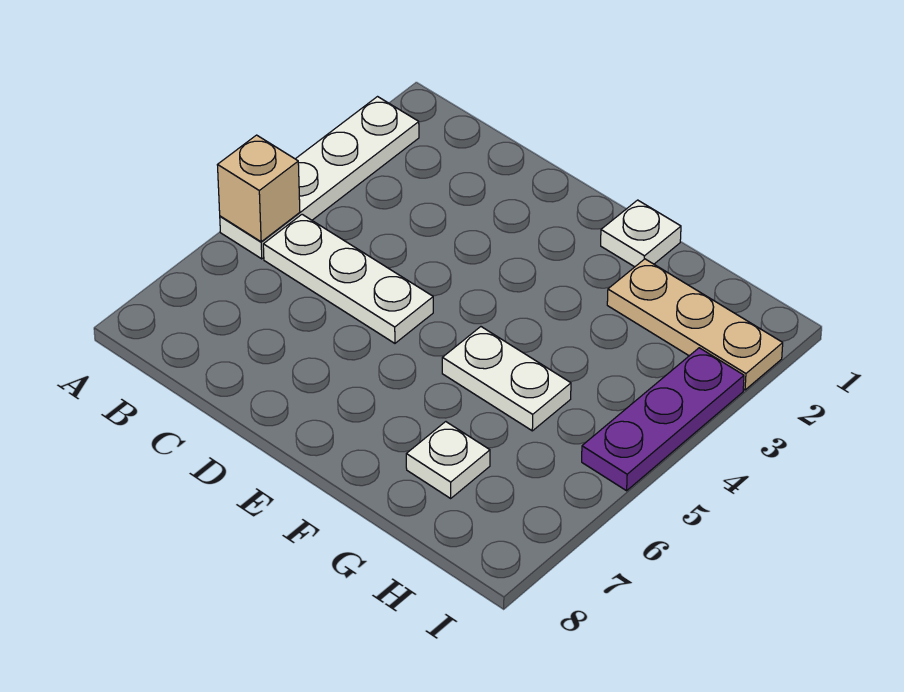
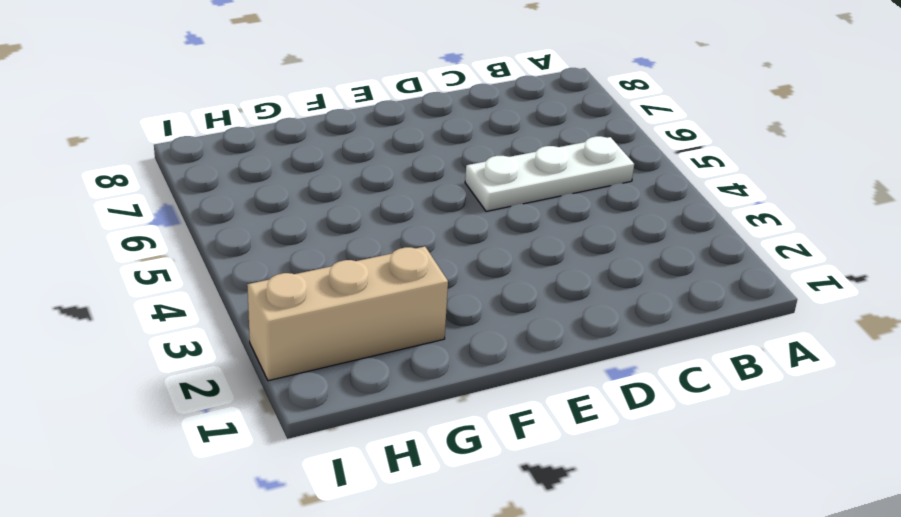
tan 1x3 brick [247,246,448,381] -> tan 1x3 plate [607,259,783,390]
none -> white 1x4 plate [220,97,419,259]
none -> white 1x1 plate [601,200,681,267]

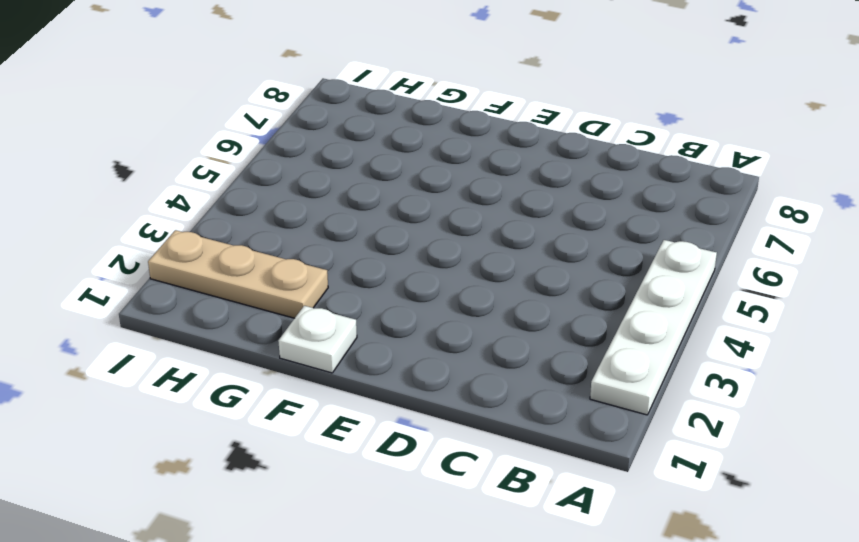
none -> white 1x3 plate [263,214,433,343]
none -> white 1x2 plate [442,327,571,431]

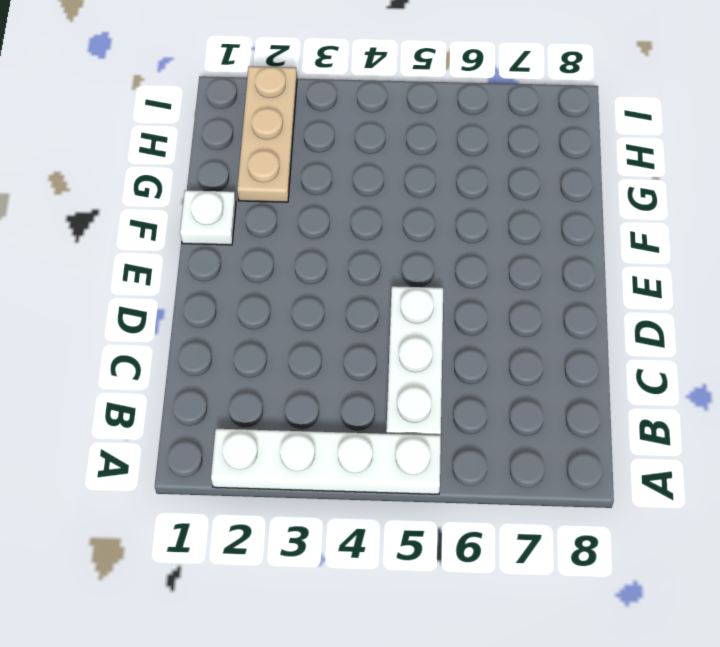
none -> white 1x2 plate [442,327,571,431]
none -> white 1x1 plate [406,422,490,498]

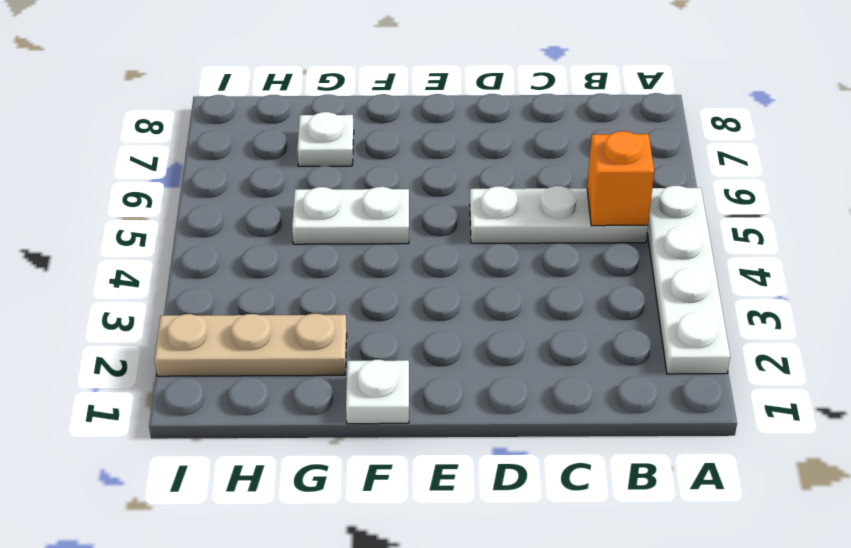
orange 1x1 brick [587,131,654,226] -> none
none -> purple 1x3 plate [582,348,744,491]
none -> tan 1x1 brick [218,135,300,242]

